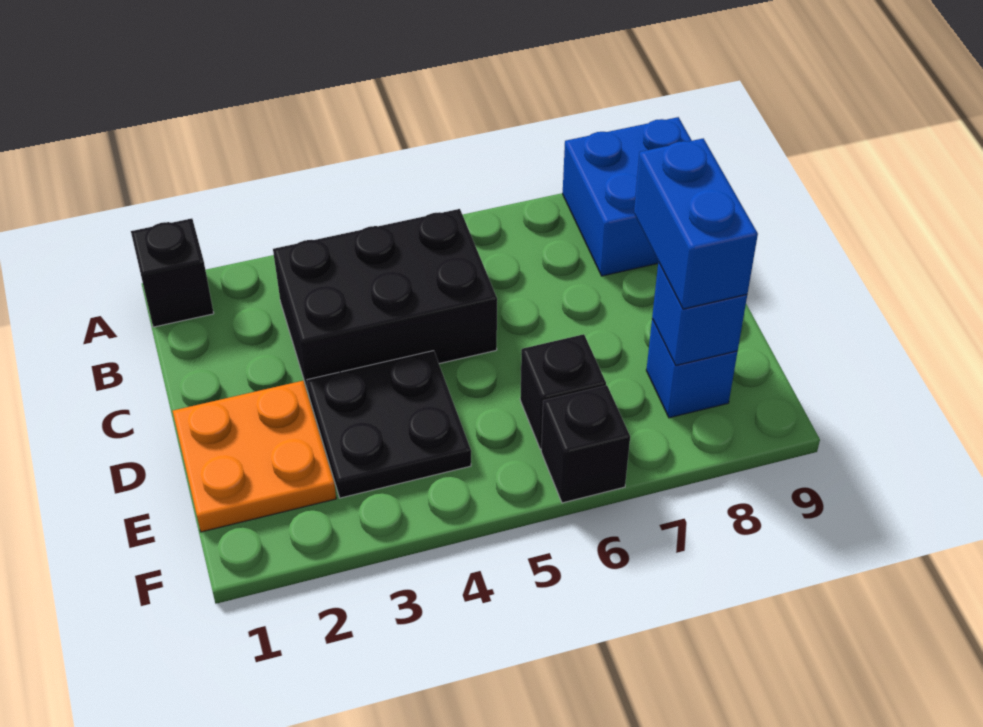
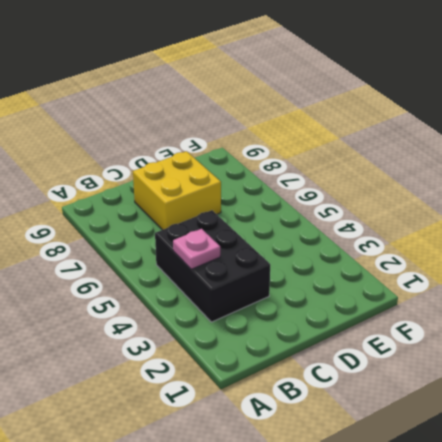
pink 1x1 plate [173,229,220,269] -> none
yellow 2x2 brick [133,151,221,230] -> none
none -> black 1x1 brick [131,218,214,327]
none -> blue 2x2 brick [563,117,692,276]

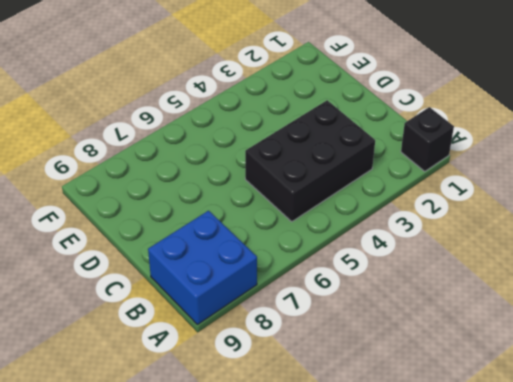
none -> orange 2x2 plate [173,381,336,532]
none -> black 2x2 plate [307,351,471,498]

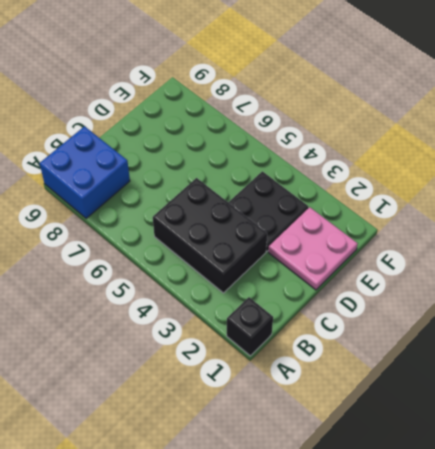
pink 2x2 plate [268,207,358,290] -> orange 2x2 plate [173,381,336,532]
none -> black 1x1 brick [520,334,606,449]
none -> blue 1x1 brick [646,319,738,418]

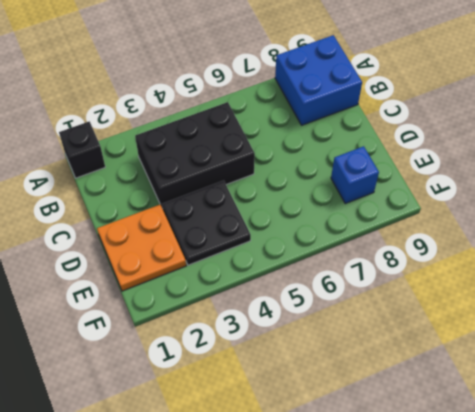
none -> black 1x1 brick [520,334,606,449]
none -> black 1x1 brick [541,385,630,503]

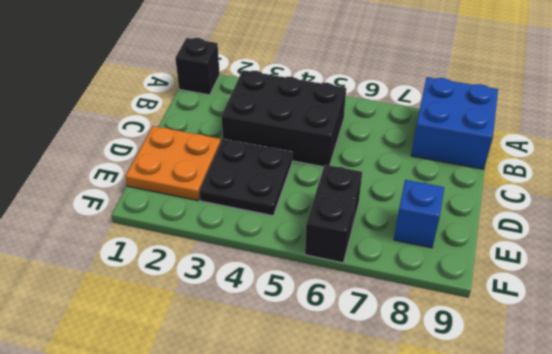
none -> blue 1x1 brick [652,262,747,365]
none -> blue 1x2 brick [634,138,758,309]

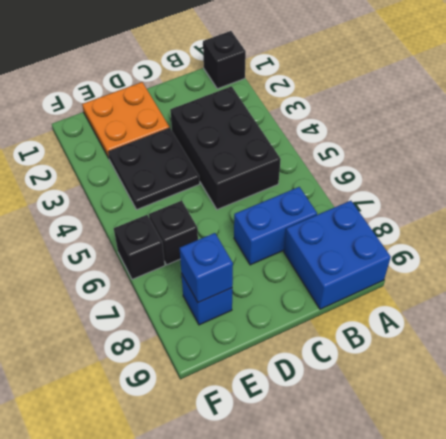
blue 1x2 brick [234,187,317,265] -> blue 1x2 brick moved to [634,138,758,309]

